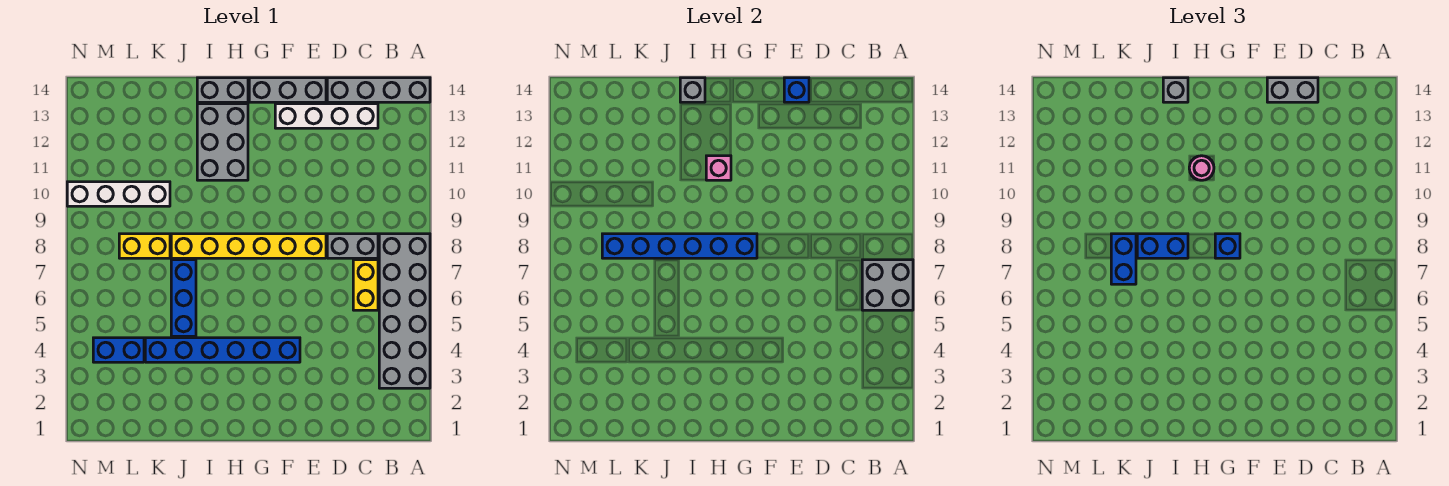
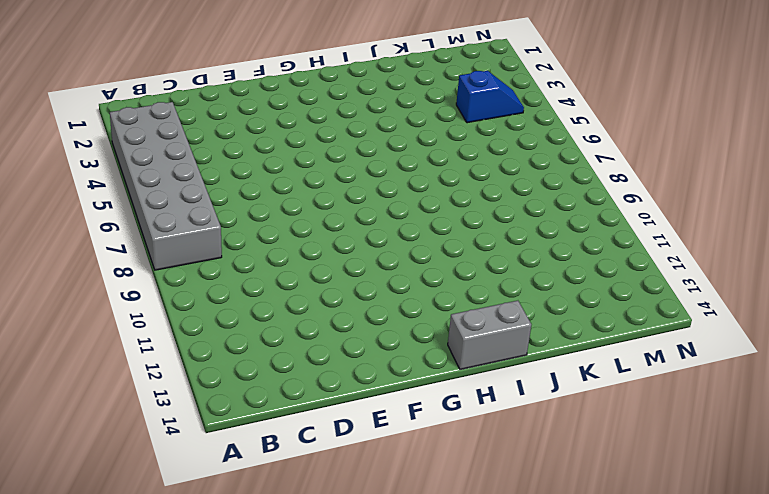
blue 1x2 slope [456,71,524,123] -> blue 1x2 brick [93,338,144,362]
none -> grey 1x4 brick [327,78,430,102]
none -> yellow 1x2 brick [353,260,378,310]
none -> grey 1x2 brick [327,234,378,258]

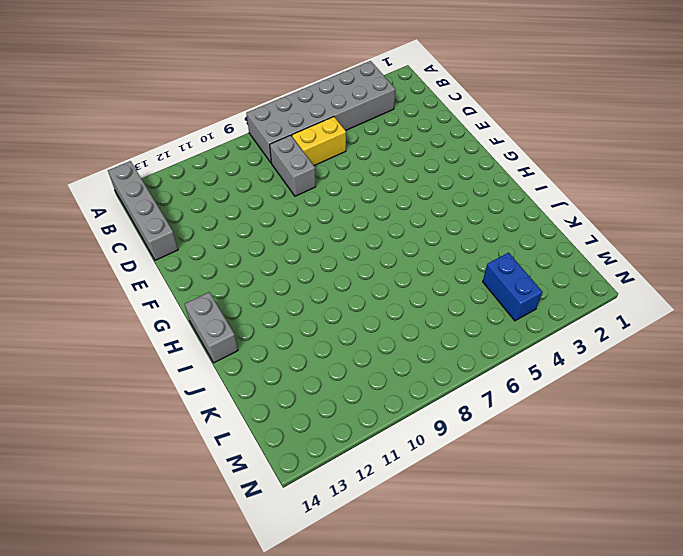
none -> white 1x4 brick [275,104,378,128]
none -> yellow 1x6 brick [171,234,326,258]
none -> grey 1x3 brick [249,78,326,102]

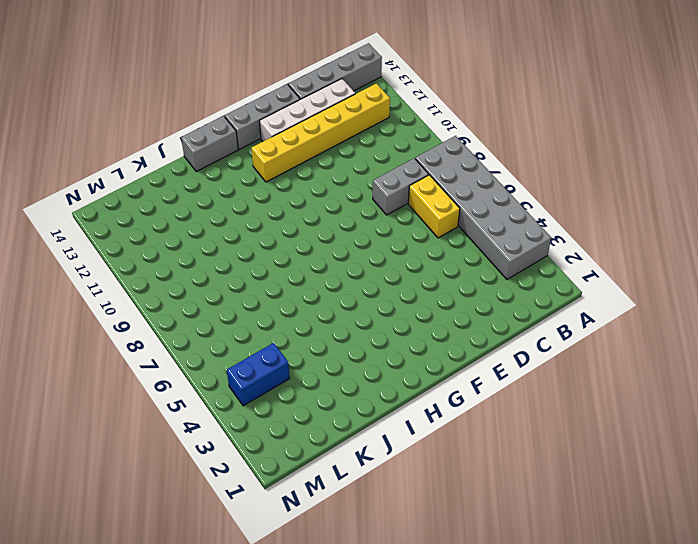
yellow 1x6 brick [251,83,390,182] -> yellow 1x6 brick moved to [171,234,326,258]
none -> blue 1x6 brick [145,338,300,362]
none -> grey 2x3 brick [197,104,248,180]
none -> blue 1x3 brick [171,260,196,336]

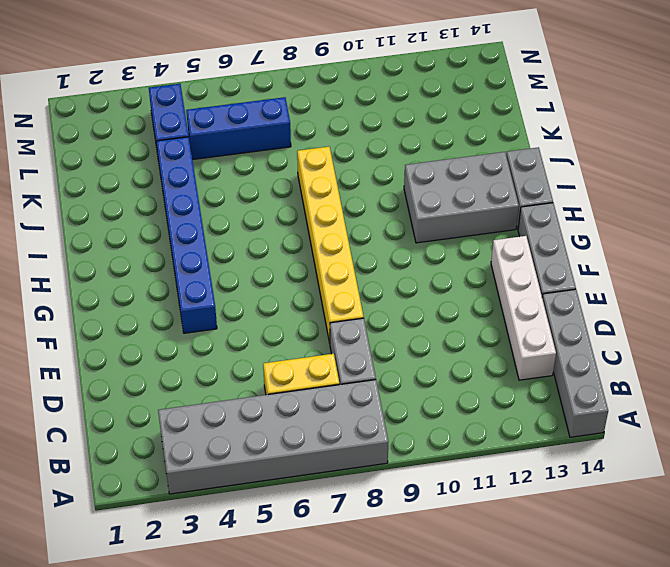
blue 1x3 brick [186,97,291,160] -> blue 1x3 brick moved to [171,260,196,336]
none -> yellow 1x2 brick [119,234,170,258]
none -> white 1x4 brick [67,182,170,206]
none -> grey 2x2 brick [862,260,913,310]

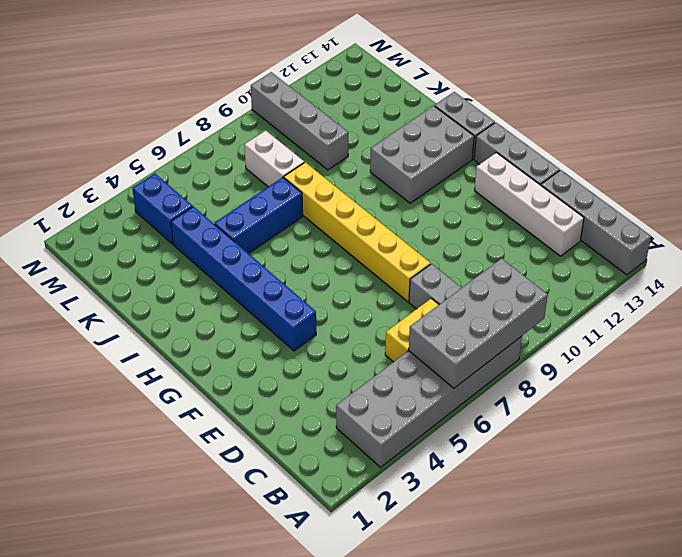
grey 2x4 brick [409,258,548,388] -> grey 2x2 brick [862,260,913,310]
white 1x2 brick [244,131,304,187] -> yellow 1x2 brick [119,234,170,258]
grey 1x4 brick [251,72,348,170] -> white 1x4 brick [67,182,170,206]
none -> blue 1x1 brick [784,78,809,102]
none -> blue 1x6 brick [602,234,757,258]
none -> pink 1x1 brick [706,156,731,180]

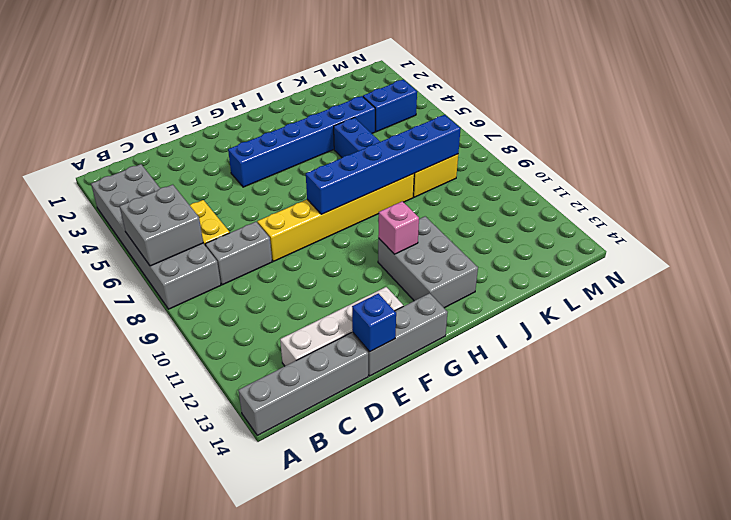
none -> grey 1x2 brick [197,78,248,102]
none -> white 1x4 brick [67,182,170,206]
none -> grey 1x1 brick [680,78,705,102]

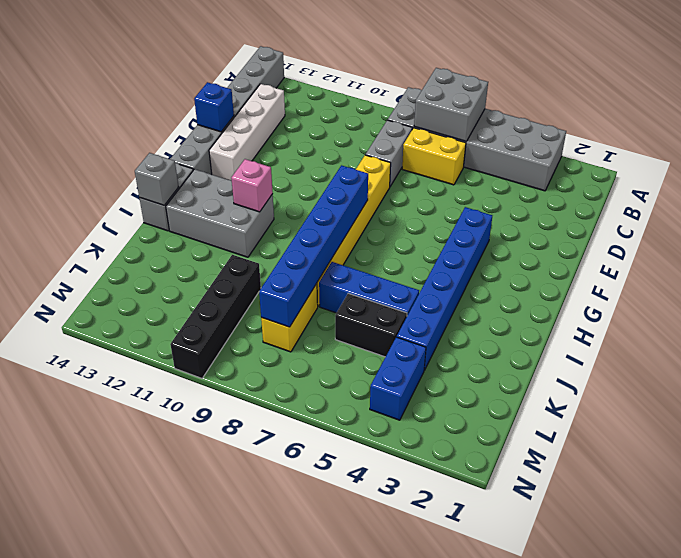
black 1x2 brick [335,293,407,357] -> none
black 1x4 brick [170,255,261,378] -> white 1x4 brick [67,182,170,206]
none -> grey 1x2 brick [1267,78,1318,102]
none -> blue 1x1 brick [1215,234,1240,258]
none -> pink 1x1 round brick [1189,156,1214,180]

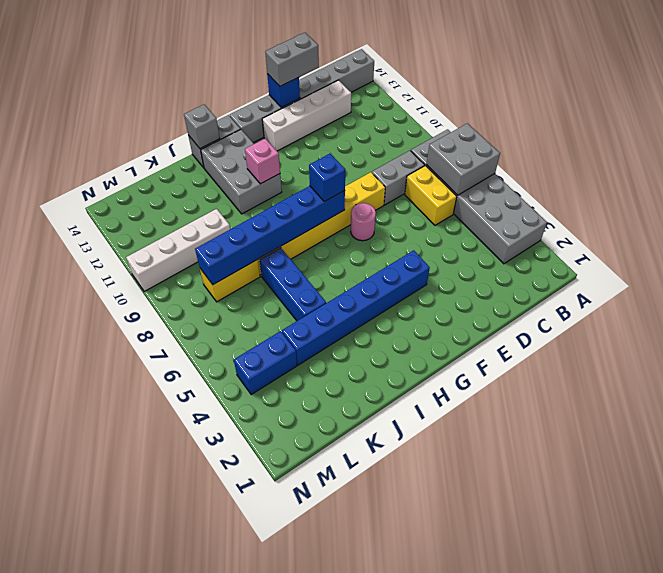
pink 1x1 round brick [351,203,376,241] -> pink 1x1 round brick moved to [1189,156,1214,180]
none -> blue 1x2 brick [1137,234,1188,258]
none -> grey 1x1 brick [1163,78,1188,102]
none -> blue 1x2 brick [1111,234,1136,284]

